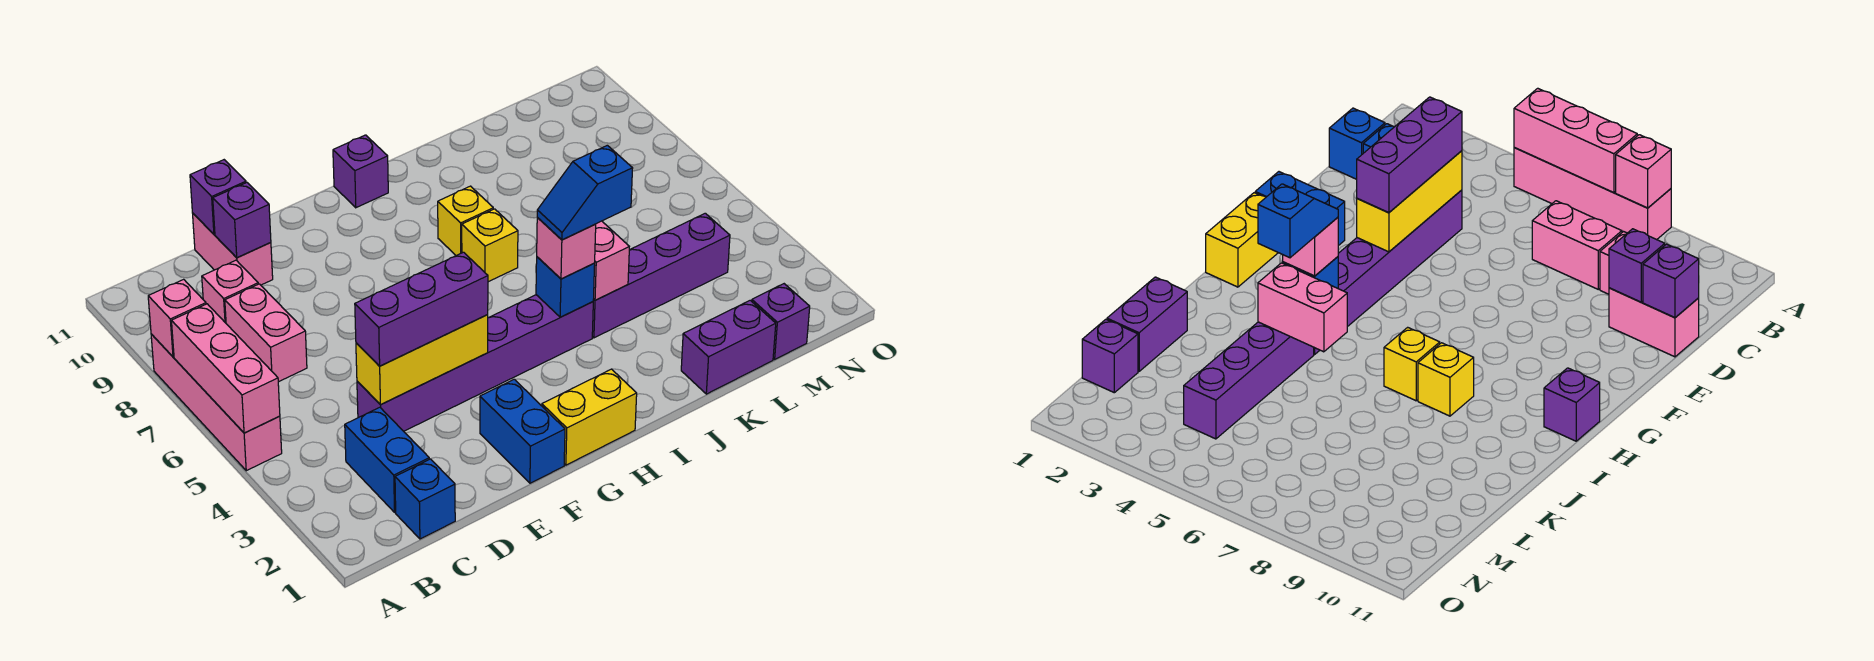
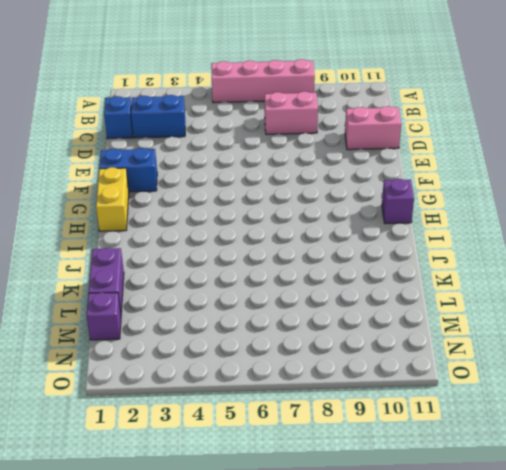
none -> pink 1x1 brick [202,260,258,323]
none -> purple 1x6 brick [357,295,593,431]
none -> yellow 1x1 brick [462,209,518,282]

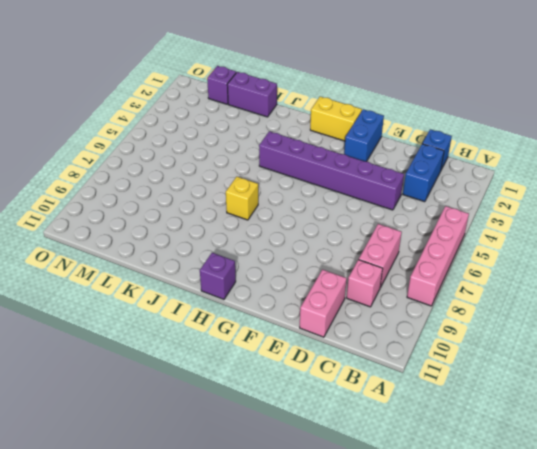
none -> yellow 1x1 brick [438,186,493,256]
none -> purple 1x4 brick [592,213,730,338]
none -> pink 1x3 brick [172,304,280,433]

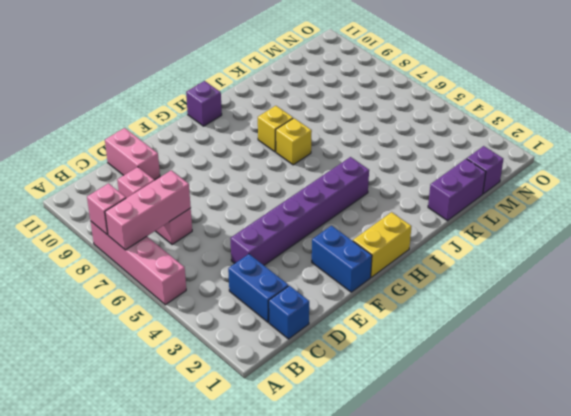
pink 1x3 brick [105,170,191,250] -> pink 1x3 brick turned to [172,304,280,433]
none -> purple 1x4 brick [592,213,730,338]
none -> yellow 1x3 brick [356,315,488,405]
none -> purple 1x1 brick [213,183,271,258]

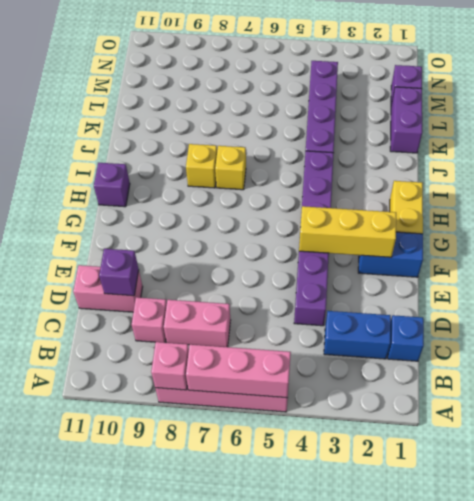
yellow 1x3 brick [299,206,396,257] -> yellow 1x3 brick turned to [356,315,488,405]
none -> purple 1x1 brick [190,160,246,234]
none -> blue 1x1 brick [536,257,595,317]
none -> pink 1x2 brick [594,221,629,300]

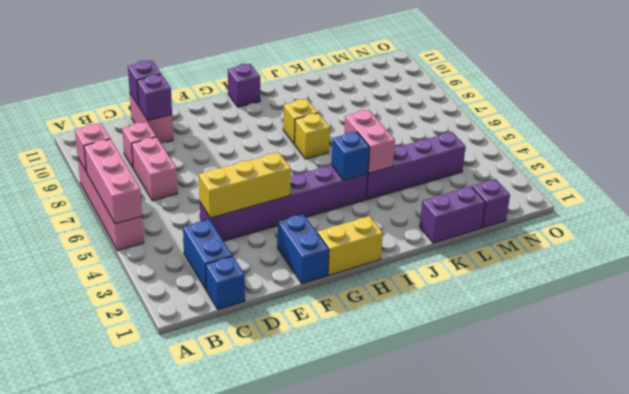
none -> purple 1x3 brick [355,252,488,366]
none -> pink 1x1 brick [537,218,596,279]
none -> blue 1x2 slope [537,145,633,240]

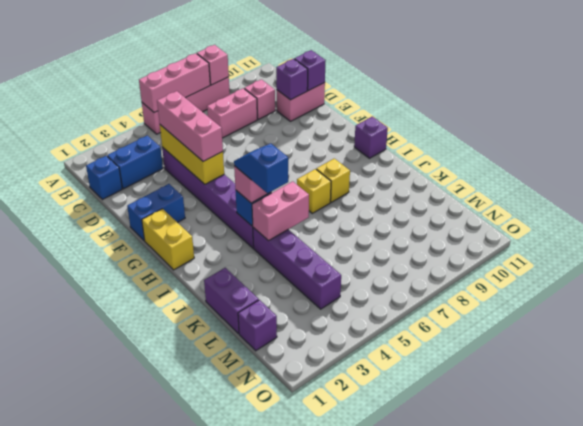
pink 1x3 brick [157,91,223,161] -> purple 1x3 brick [355,252,488,366]

